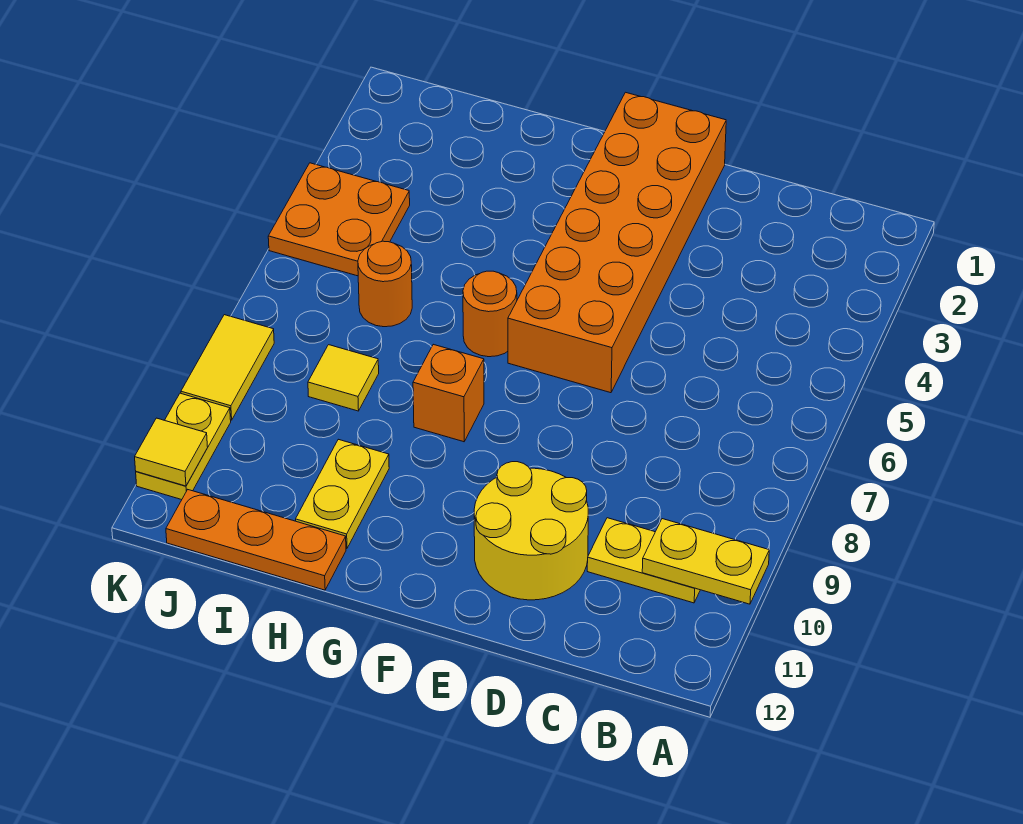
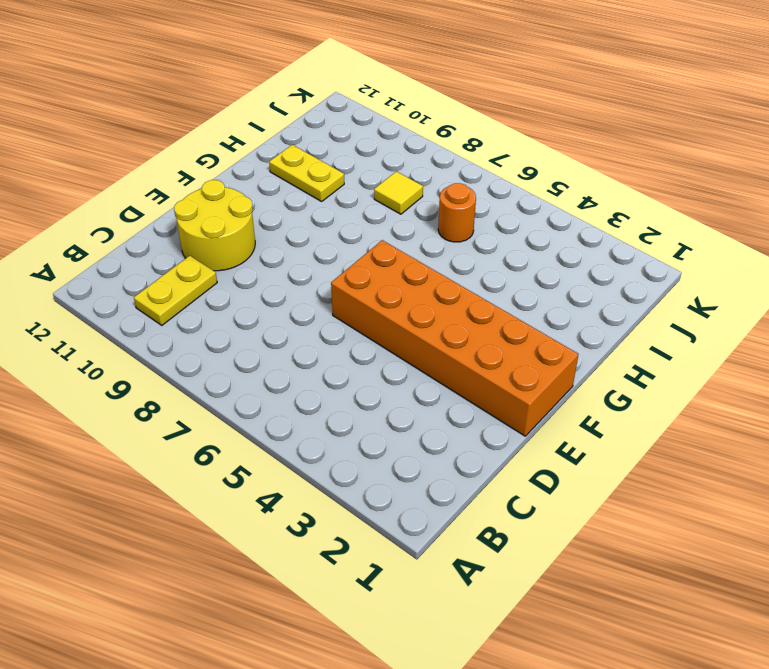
none -> orange 1x1 round brick [463,271,517,357]
none -> orange 1x1 brick [413,344,484,442]
none -> orange 1x3 plate [166,490,346,590]

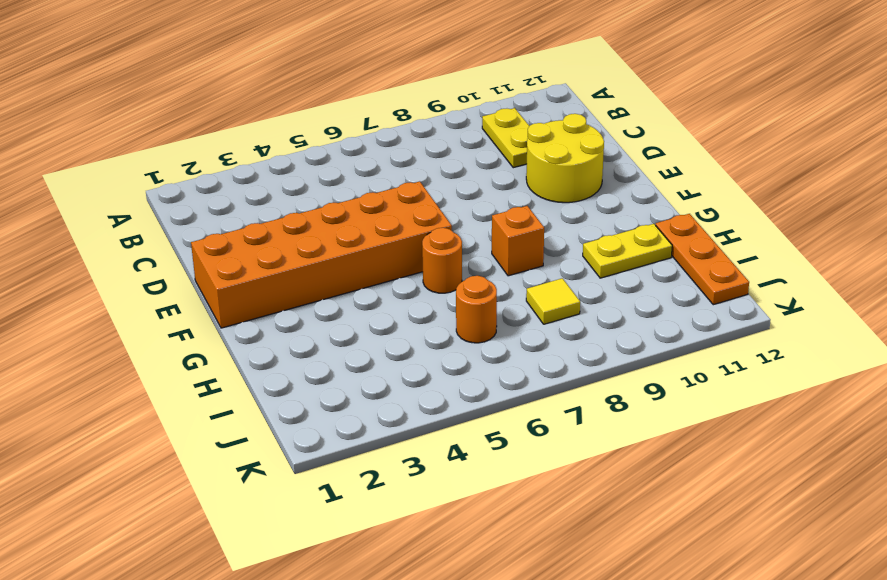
none -> orange 2x2 plate [268,163,410,276]
none -> yellow 1x2 tile [181,315,274,420]
none -> yellow 1x2 plate [136,393,231,500]

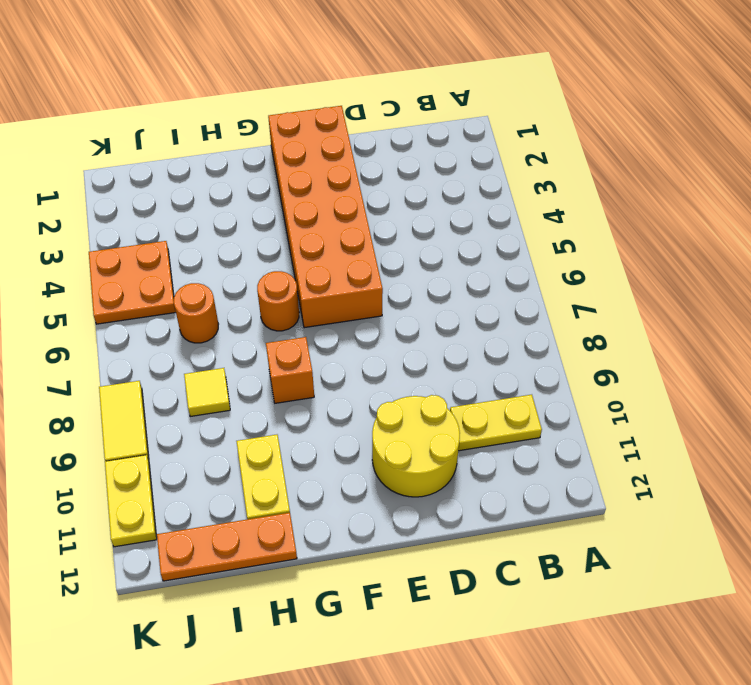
none -> yellow 1x2 plate [642,519,769,604]
none -> yellow 1x1 tile [135,418,208,486]

